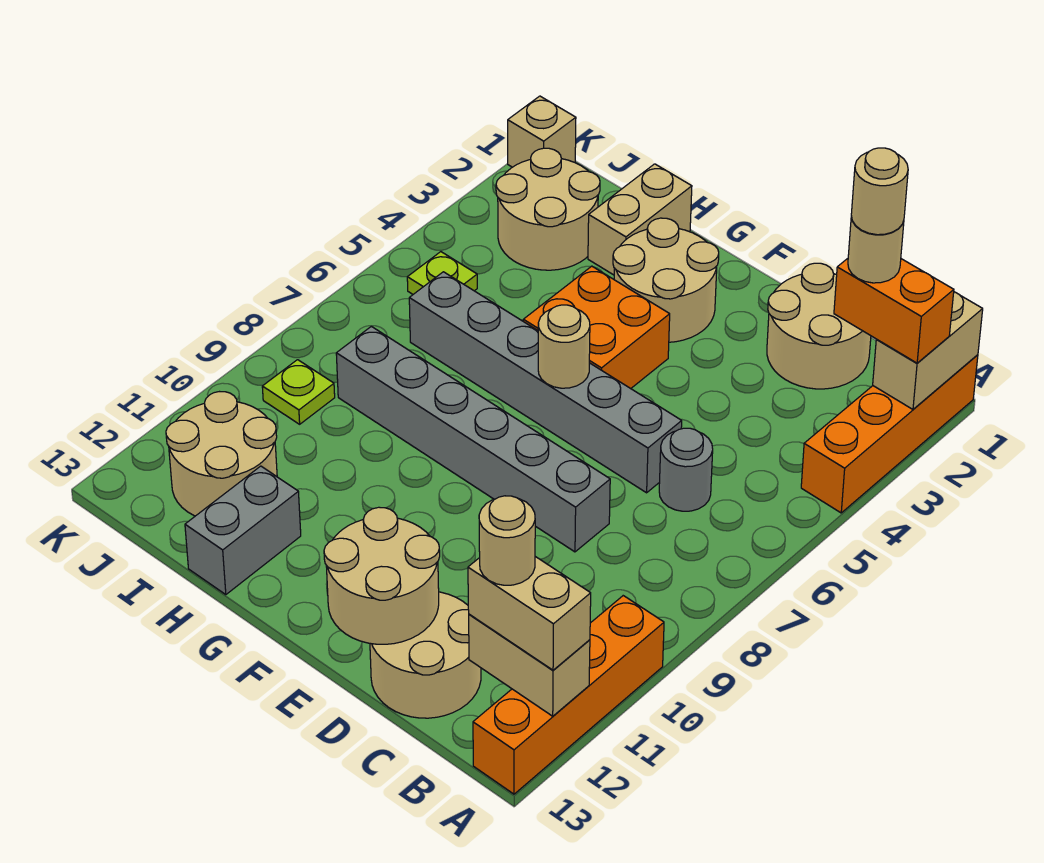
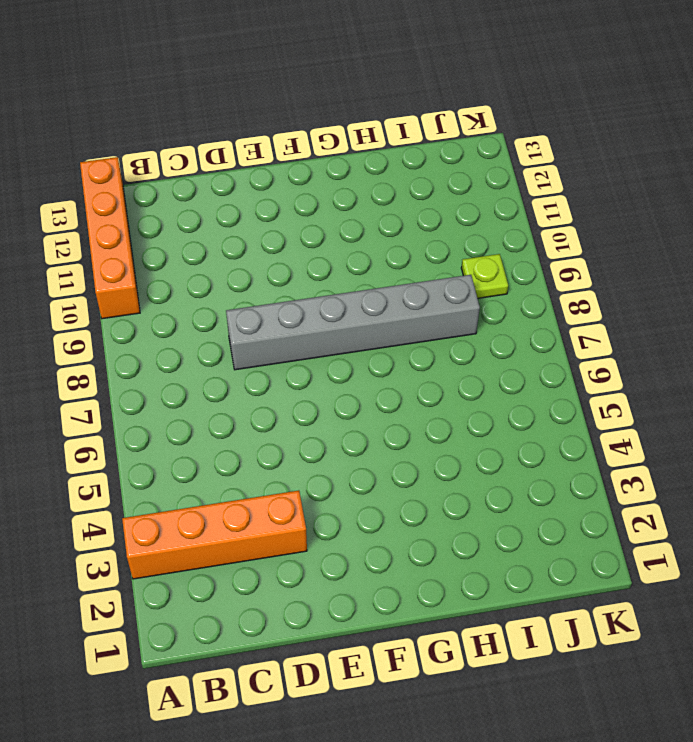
orange 1x4 brick [122,491,307,579] -> orange 1x4 brick turned to [801,355,978,513]
none -> tan 2x2 round brick [767,263,871,389]
none -> grey 1x1 round brick [659,428,713,511]
none -> tan 2x2 round brick [370,592,481,718]

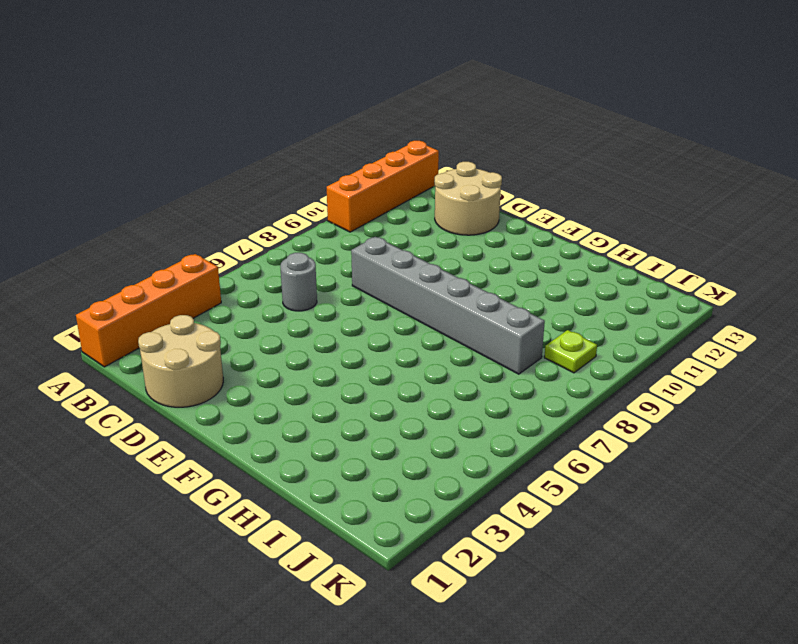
none -> grey 1x6 brick [409,272,682,493]
none -> tan 2x2 round brick [613,218,719,342]
none -> orange 2x2 brick [523,266,670,389]

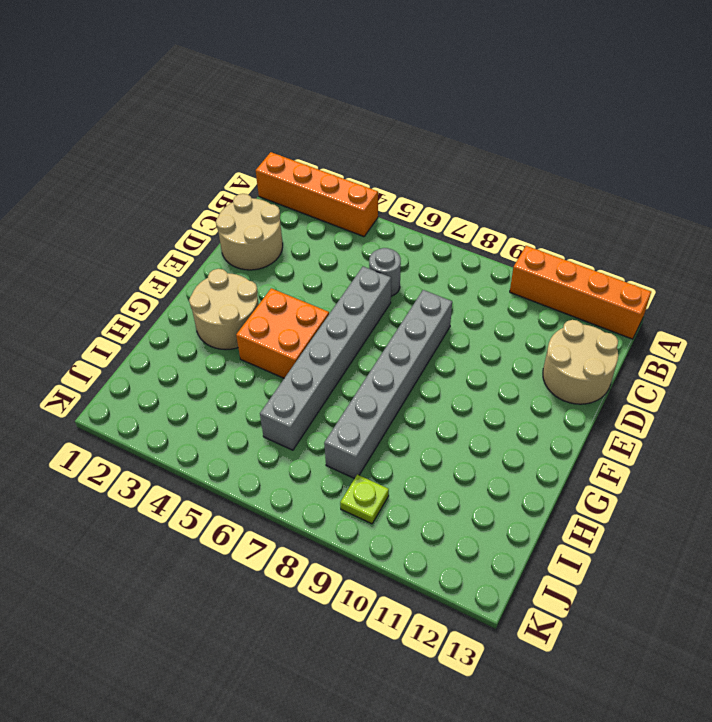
none -> tan 1x2 brick [588,164,692,275]
none -> grey 1x2 brick [185,466,301,595]
none -> tan 2x2 round brick [496,148,600,270]

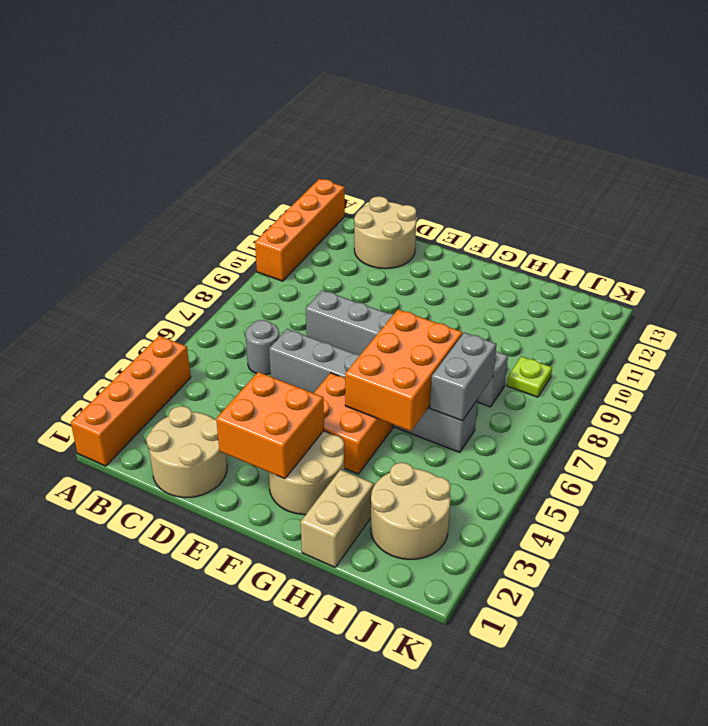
orange 2x2 brick [216,372,324,479] -> none
orange 2x3 brick [345,309,462,431] -> none
grey 1x2 brick [430,333,496,421] -> grey 1x2 brick moved to [185,466,301,595]
none -> tan 2x2 round brick [166,392,277,516]
none -> lime 1x1 plate [407,252,477,294]
none -> tan 1x1 brick [508,96,576,167]

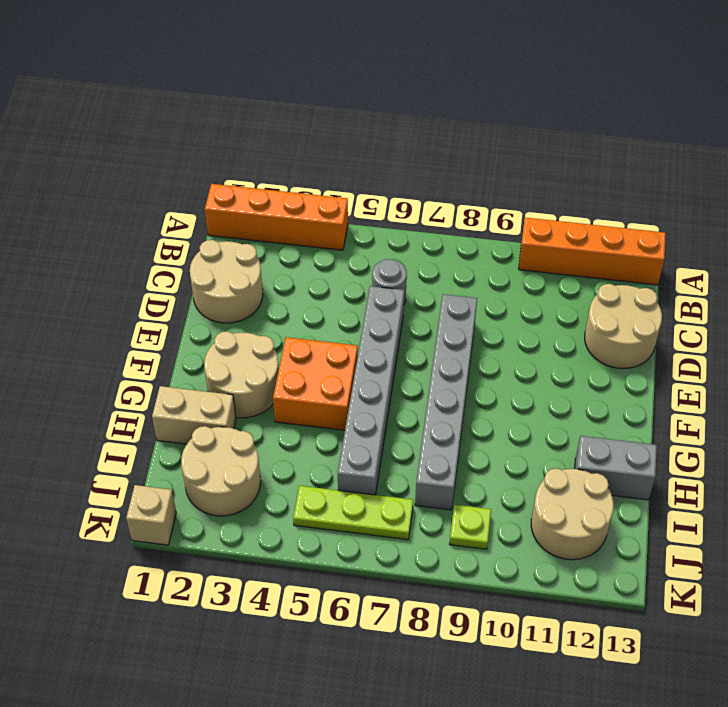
lime 1x3 plate [293,486,413,540] -> lime 1x1 plate [407,252,477,294]
none -> tan 1x2 brick [873,292,983,409]
none -> tan 1x2 brick [469,614,590,716]
none -> tan 2x2 round brick [324,507,440,644]

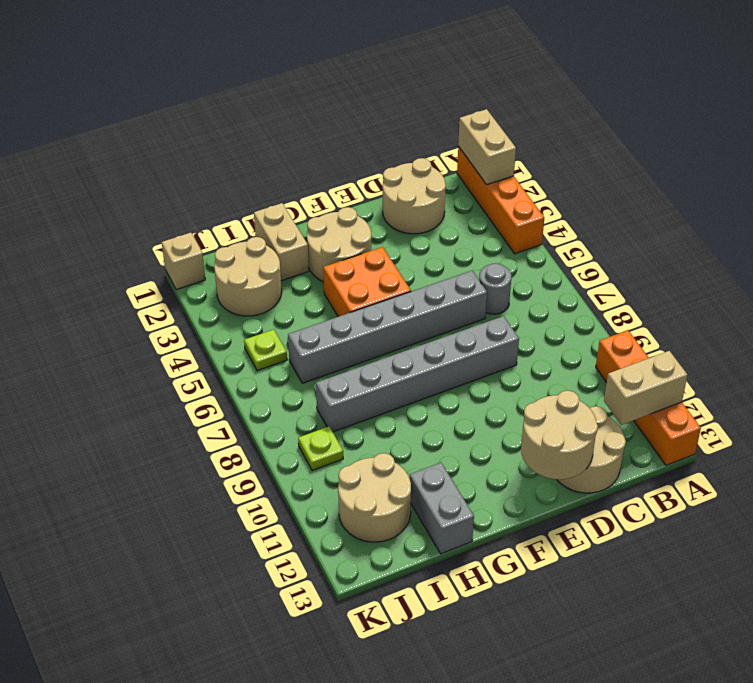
none -> tan 1x1 round brick [538,305,590,388]
none -> orange 1x2 brick [834,259,954,363]
none -> tan 1x2 brick [468,557,591,670]

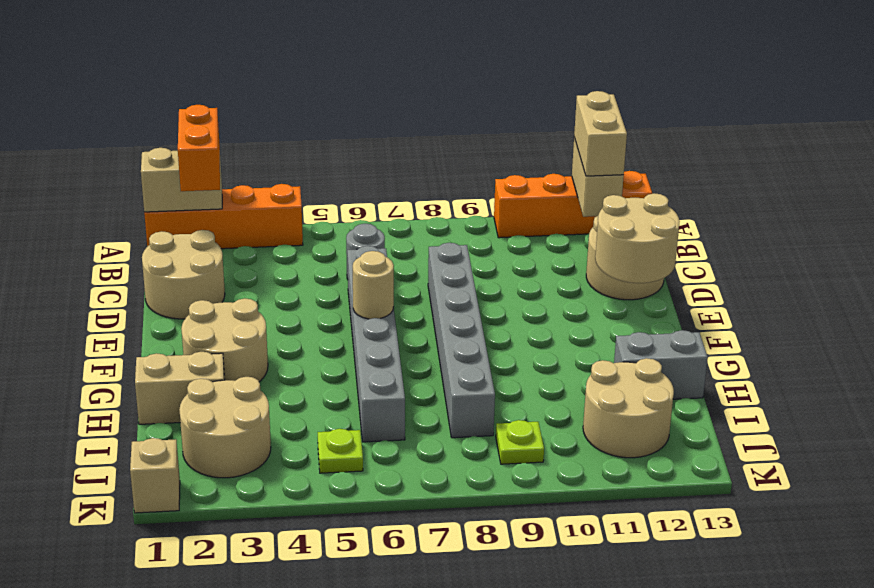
none -> orange 2x2 brick [523,266,670,389]
none -> tan 1x1 round brick [848,217,904,283]
none -> tan 1x1 round brick [479,496,535,585]

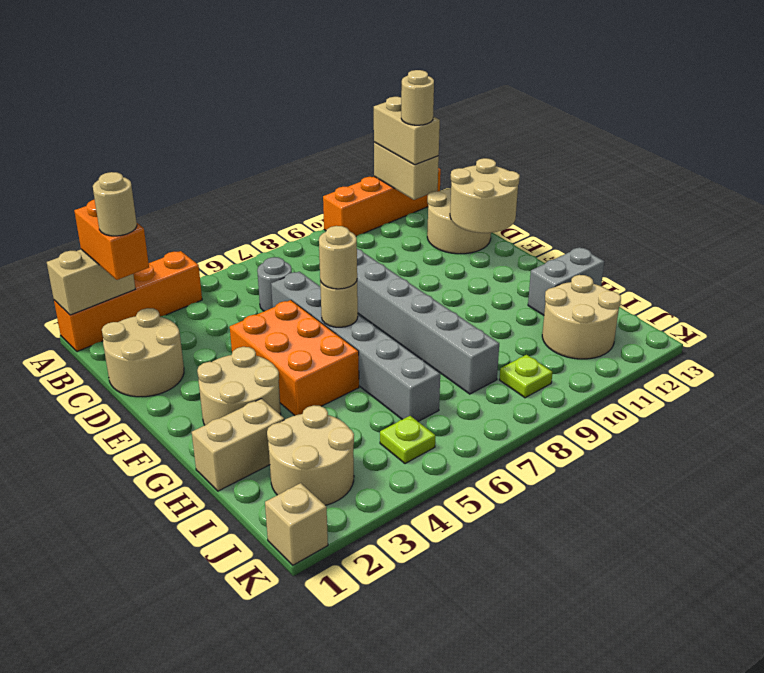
orange 2x3 brick [230,300,359,415] -> orange 2x2 brick [523,266,670,389]
tan 1x1 round brick [319,226,357,289] -> tan 1x1 round brick moved to [851,148,908,235]

